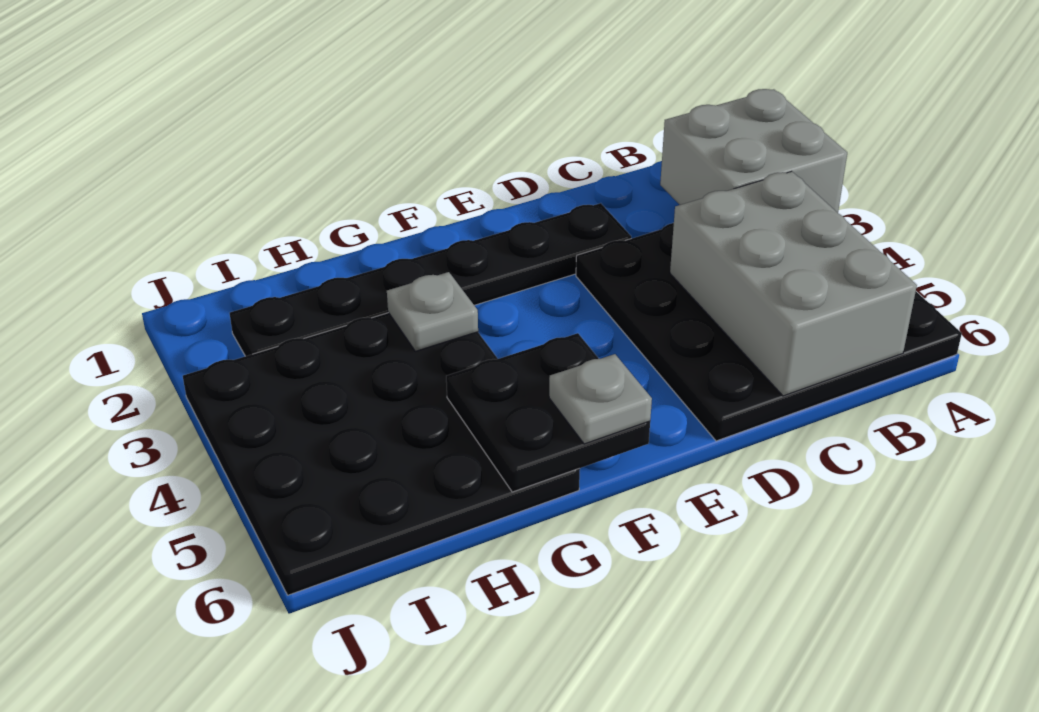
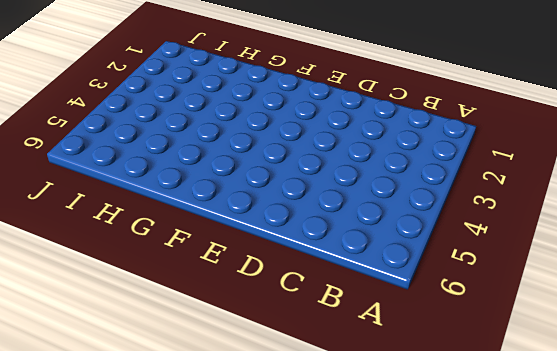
none -> black 4x4 plate [576,223,962,441]
none -> black 1x6 plate [230,203,631,356]

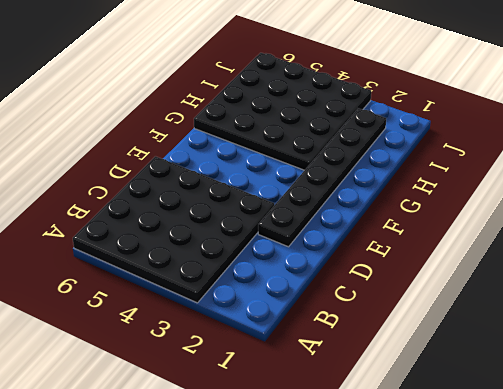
none -> grey 2x2 brick [660,89,847,213]
none -> grey 2x3 brick [670,171,917,396]

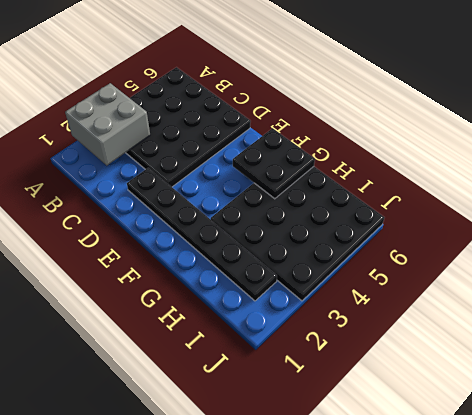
none -> grey 2x3 brick [670,171,917,396]
none -> grey 1x1 plate [387,272,478,351]

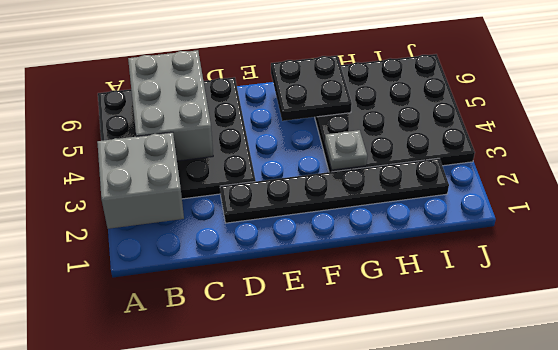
none -> grey 1x1 plate [549,354,652,444]

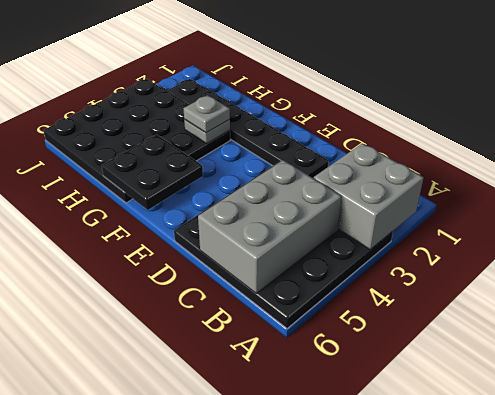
grey 1x1 plate [184,95,230,133] -> grey 1x1 plate moved to [549,354,652,444]

